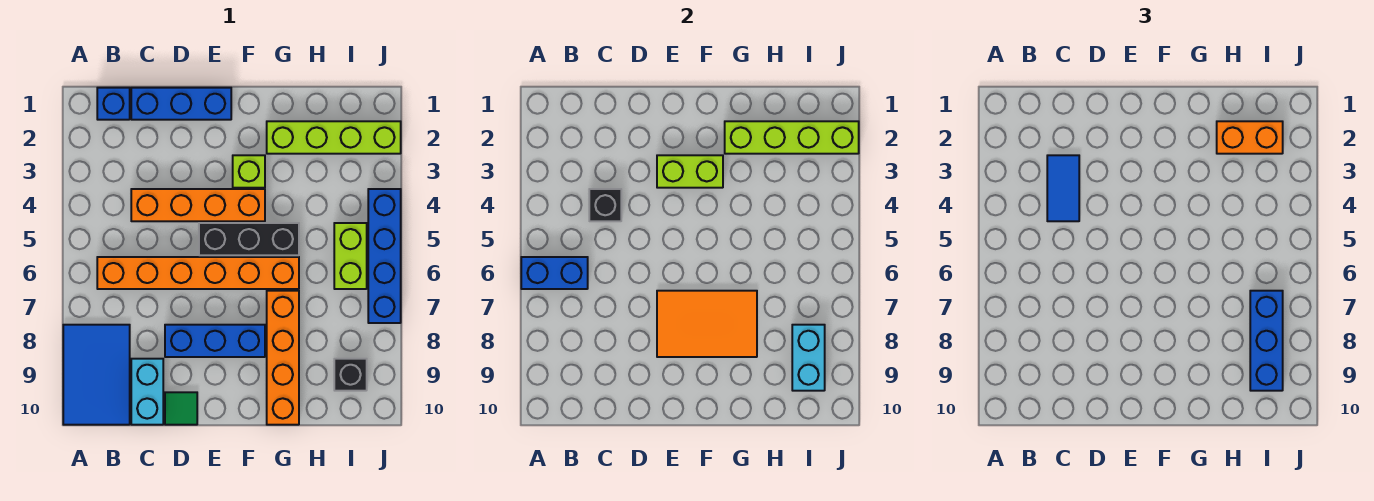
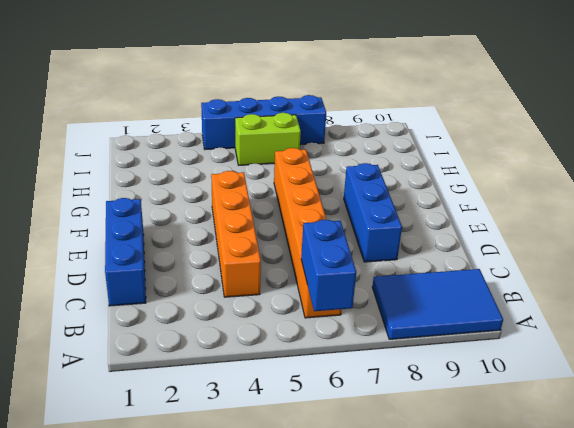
none -> blue 1x1 brick [97,88,130,120]
none -> cyan 1x2 brick [131,359,163,425]
none -> green 1x1 tile [165,392,197,425]

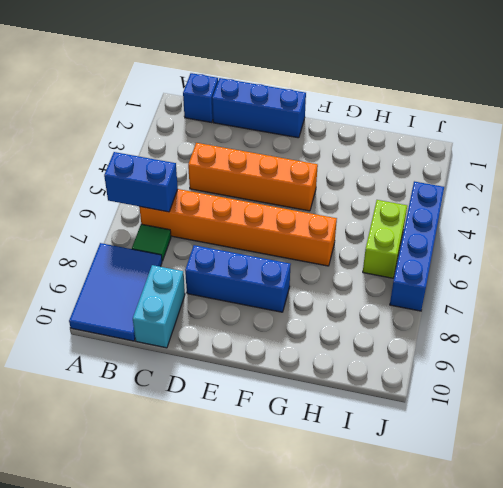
green 1x1 tile [132,224,171,261] -> green 1x1 tile moved to [165,392,197,425]
none -> black 1x3 brick [199,223,299,255]
none -> lime 1x1 brick [233,155,265,188]
none -> lime 1x4 brick [267,121,401,154]

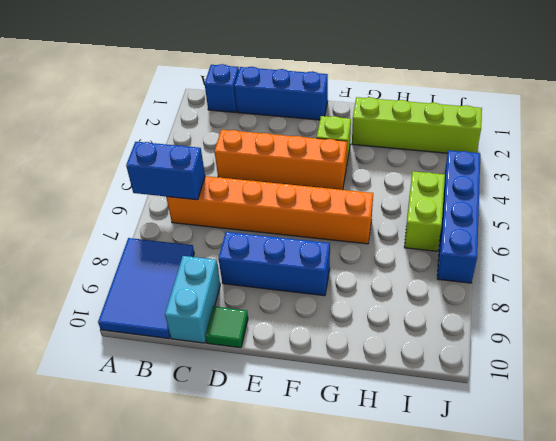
none -> black 1x3 brick [199,223,299,255]
none -> orange 1x4 brick [267,291,299,425]
none -> black 1x1 brick [334,359,367,391]

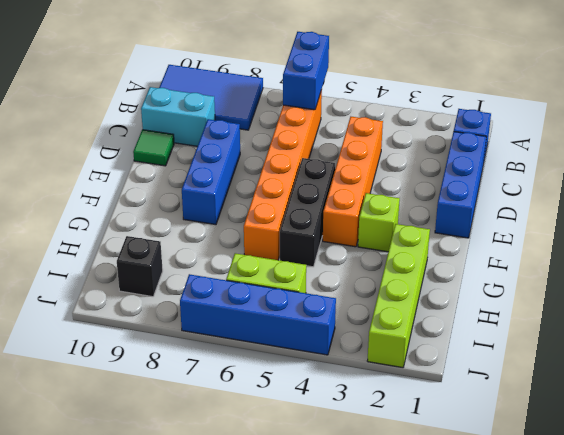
none -> orange 1x4 brick [267,291,299,425]
none -> black 1x1 brick [589,189,621,221]
none -> lime 1x2 brick [657,155,723,188]

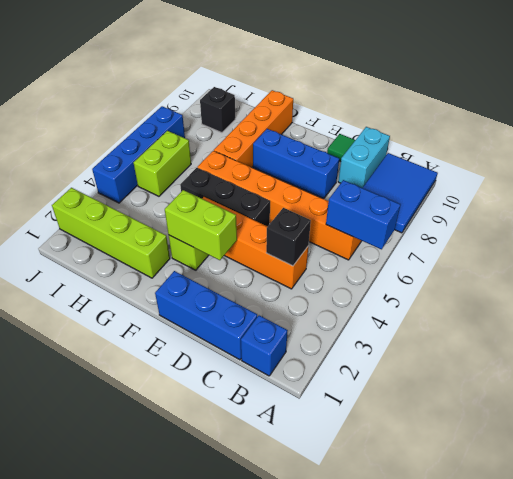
none -> orange 2x3 tile [657,291,757,357]
none -> lime 1x4 brick [725,121,859,154]
none -> cyan 1x2 brick [792,325,825,391]

